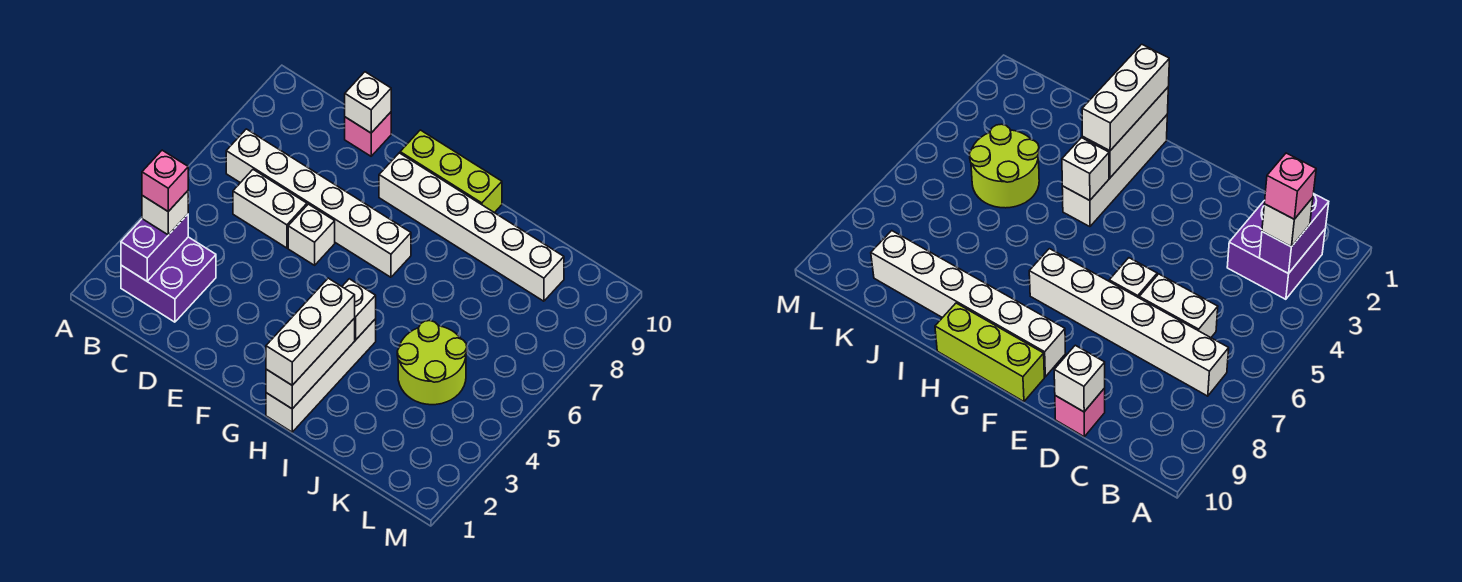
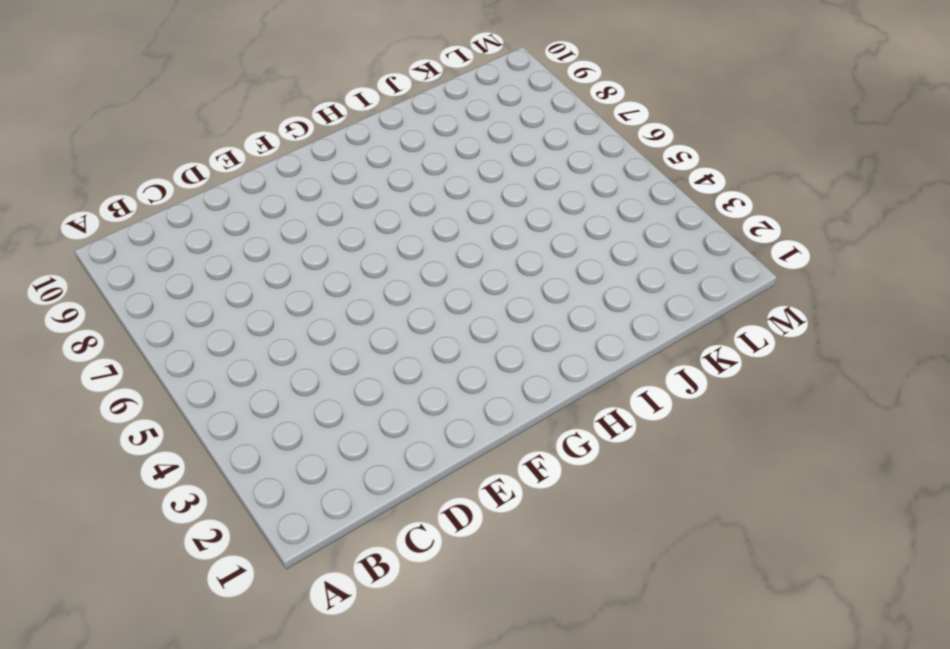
none -> purple 2x2 brick [121,237,216,322]
none -> white 1x6 brick [226,129,411,277]
none -> white 1x2 brick [233,170,307,248]

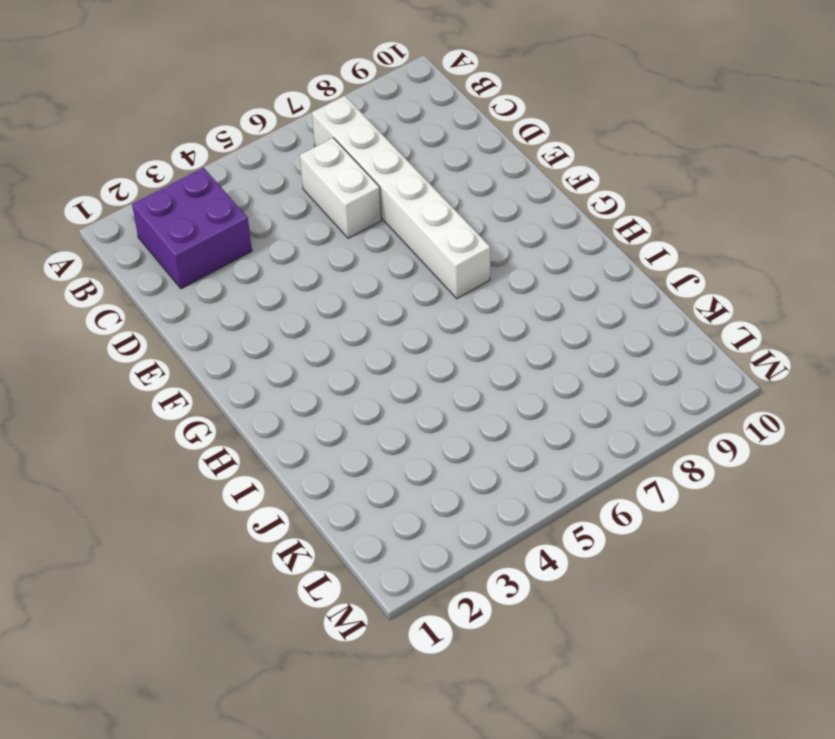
none -> pink 1x1 brick [345,112,391,156]
none -> white 1x1 brick [288,204,335,265]
none -> white 1x6 brick [379,153,564,301]

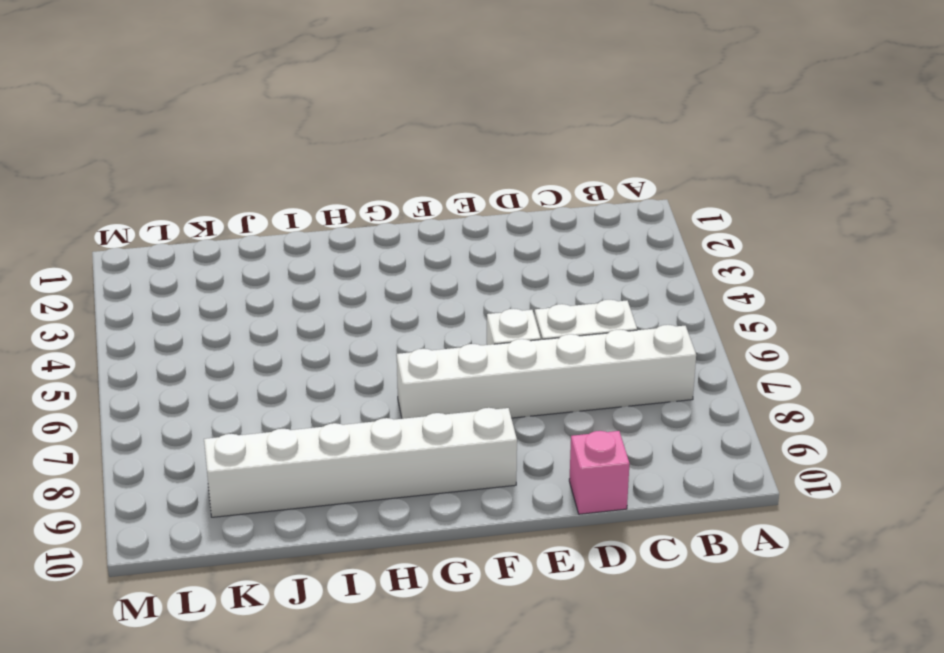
none -> purple 2x2 brick [121,237,216,322]
none -> lime 1x3 brick [400,130,502,213]
none -> white 1x4 brick [266,319,376,432]

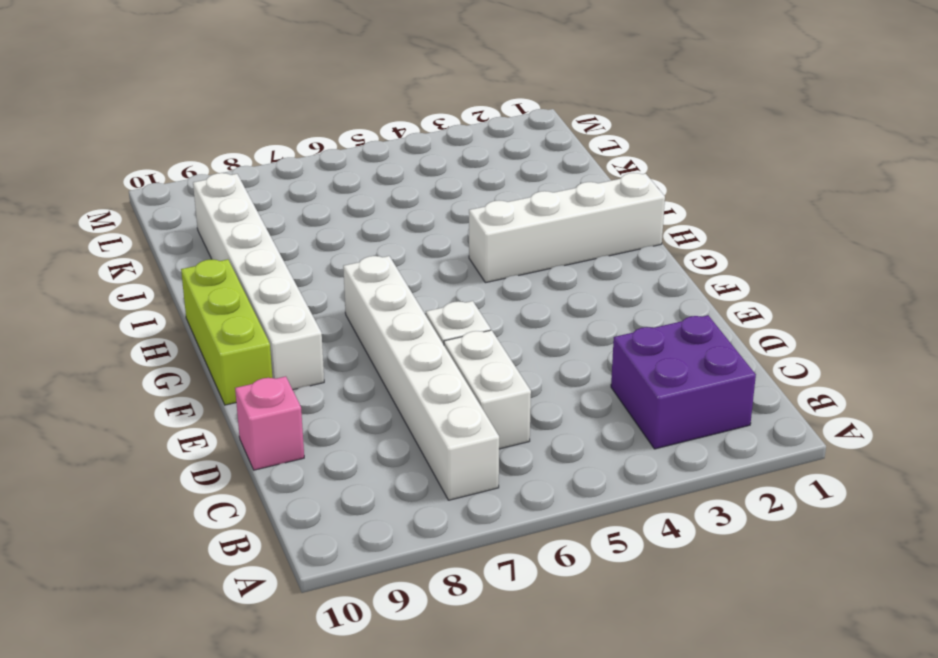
none -> lime 2x2 round brick [397,321,467,405]
none -> purple 1x2 brick [121,214,188,281]
none -> white 1x1 brick [345,72,391,133]

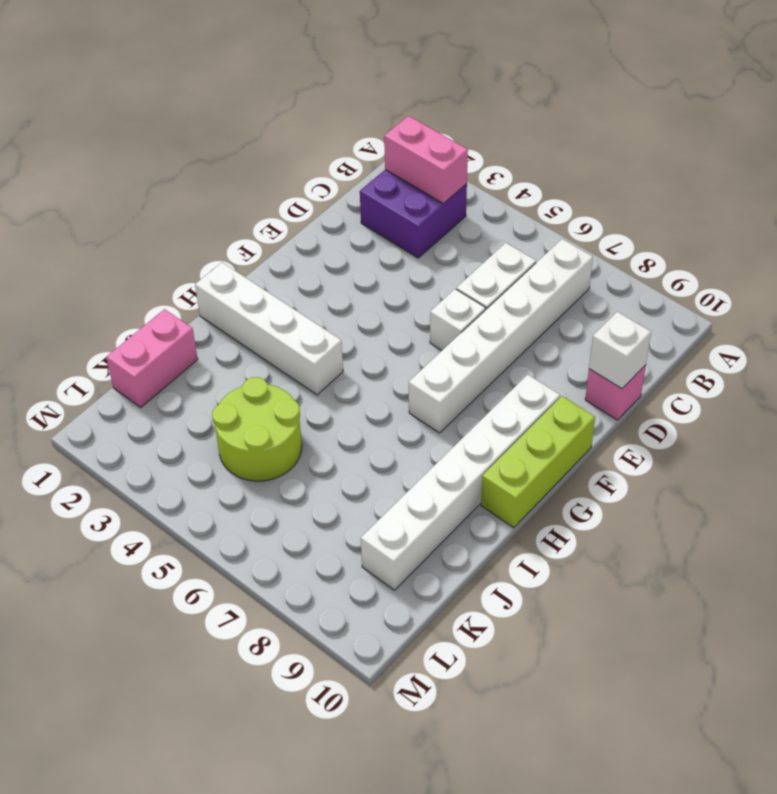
pink 1x2 brick [384,116,468,204] -> purple 1x2 brick [121,214,188,281]
pink 1x2 brick [106,309,198,407] -> none
none -> white 1x3 brick [266,318,355,409]
none -> white 1x1 brick [342,279,376,340]
none -> white 1x1 brick [142,191,188,235]

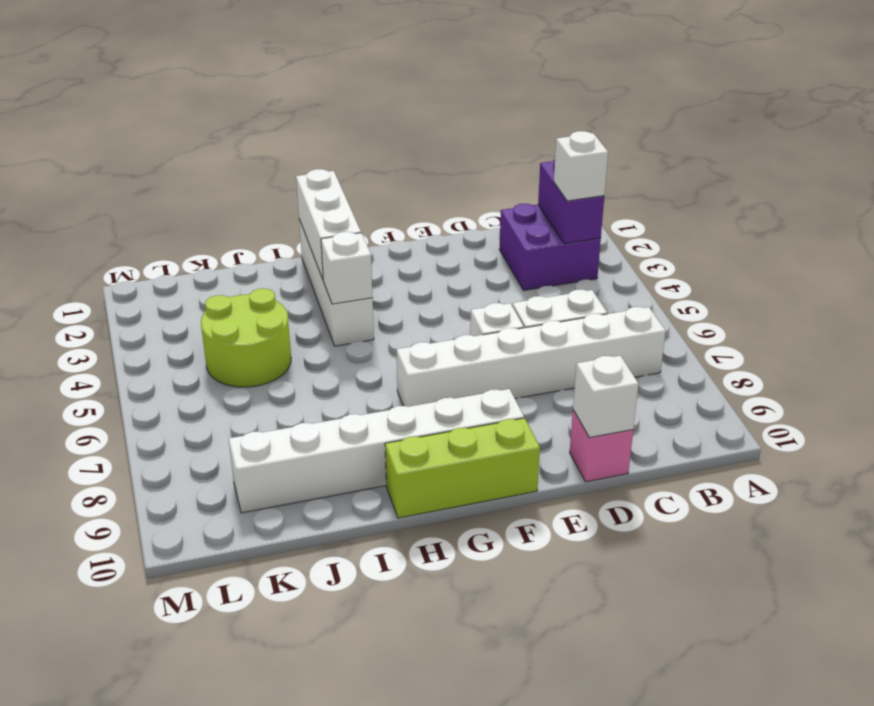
none -> white 1x3 brick [266,278,355,385]
none -> pink 1x1 brick [142,150,188,211]

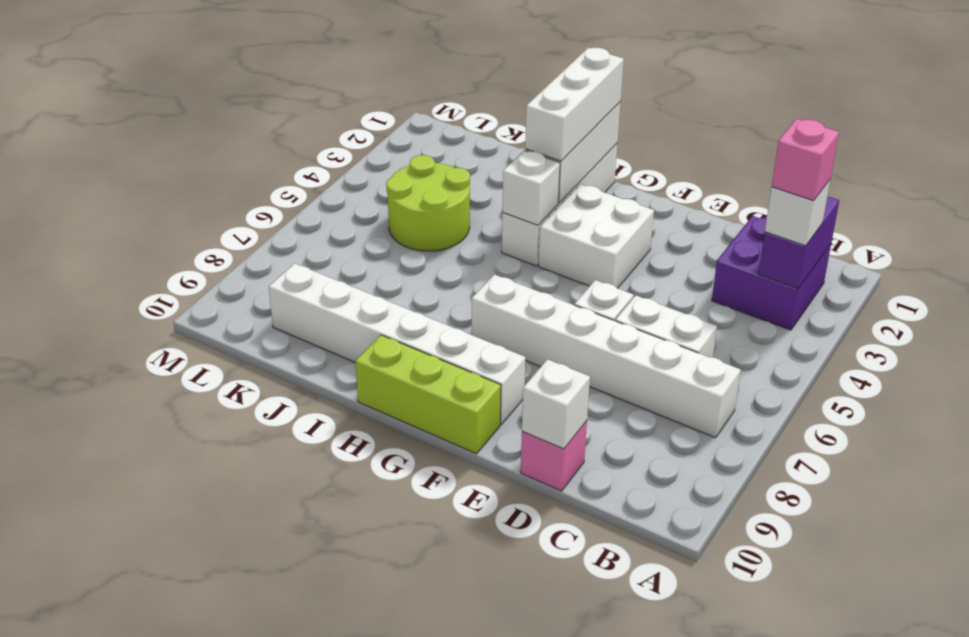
white 2x2 brick [538,184,654,288] -> none

